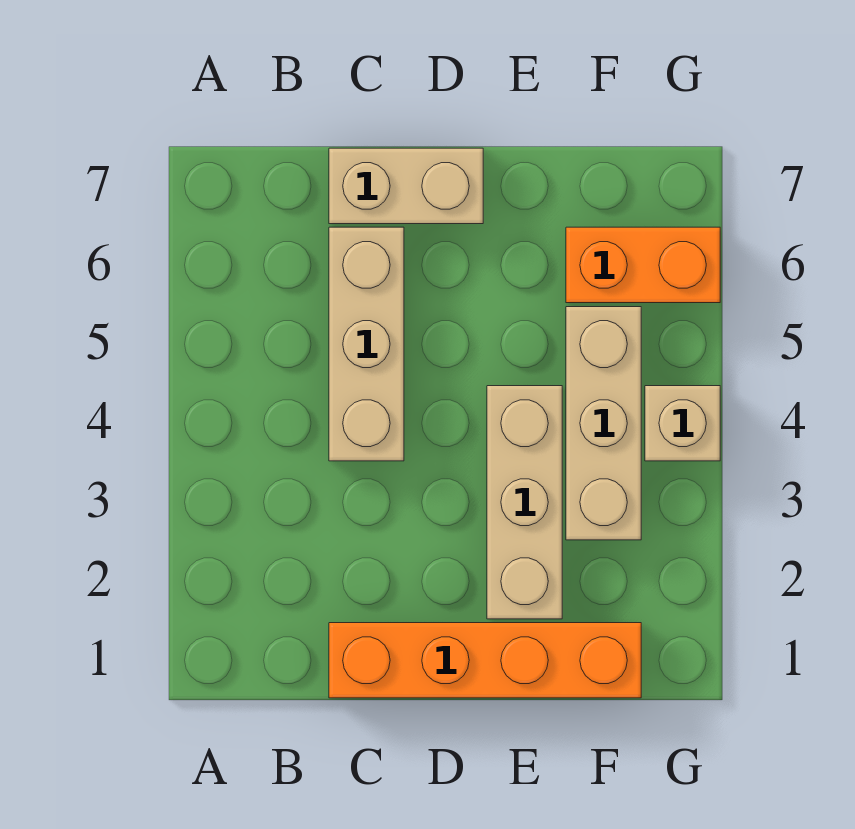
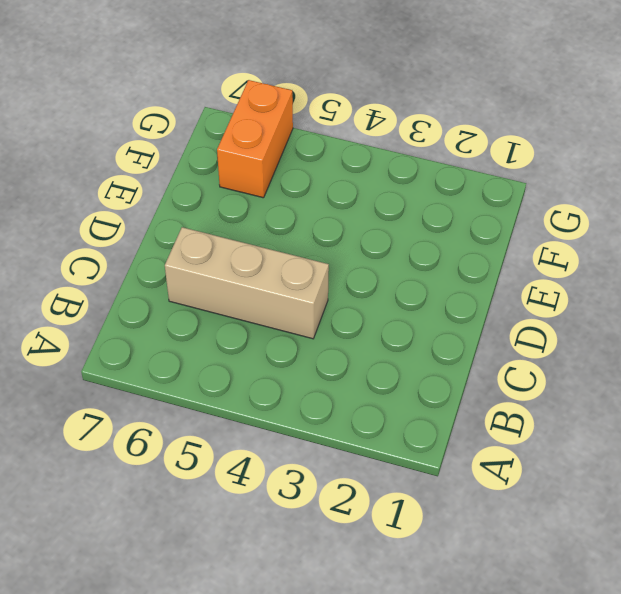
none -> orange 1x4 brick [329,623,641,698]
none -> tan 1x2 brick [329,148,483,224]

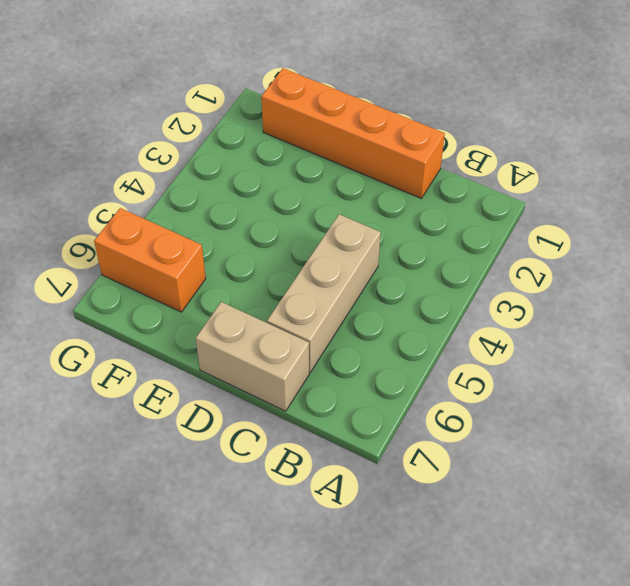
none -> tan 1x3 brick [487,386,562,619]
none -> tan 1x3 brick [566,307,641,540]

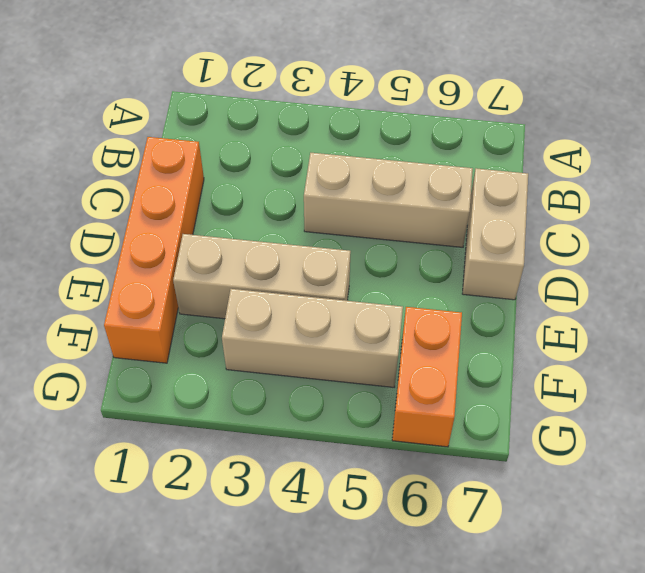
none -> tan 1x1 brick [645,386,720,461]

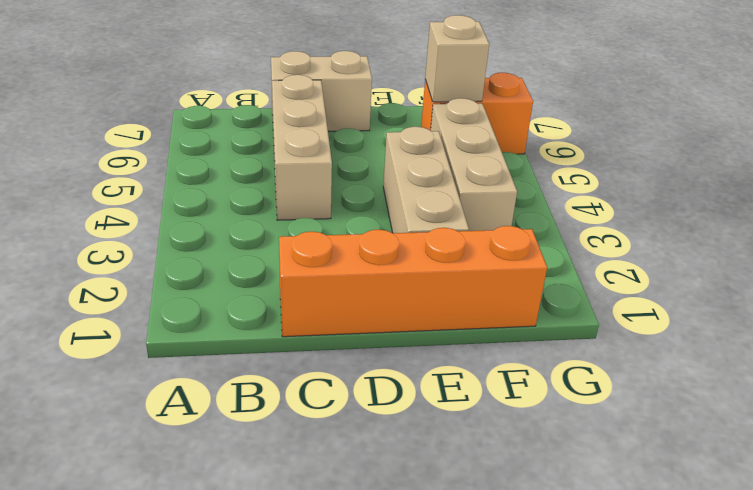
tan 1x1 brick [425,15,489,102] -> tan 1x1 brick moved to [645,386,720,461]

